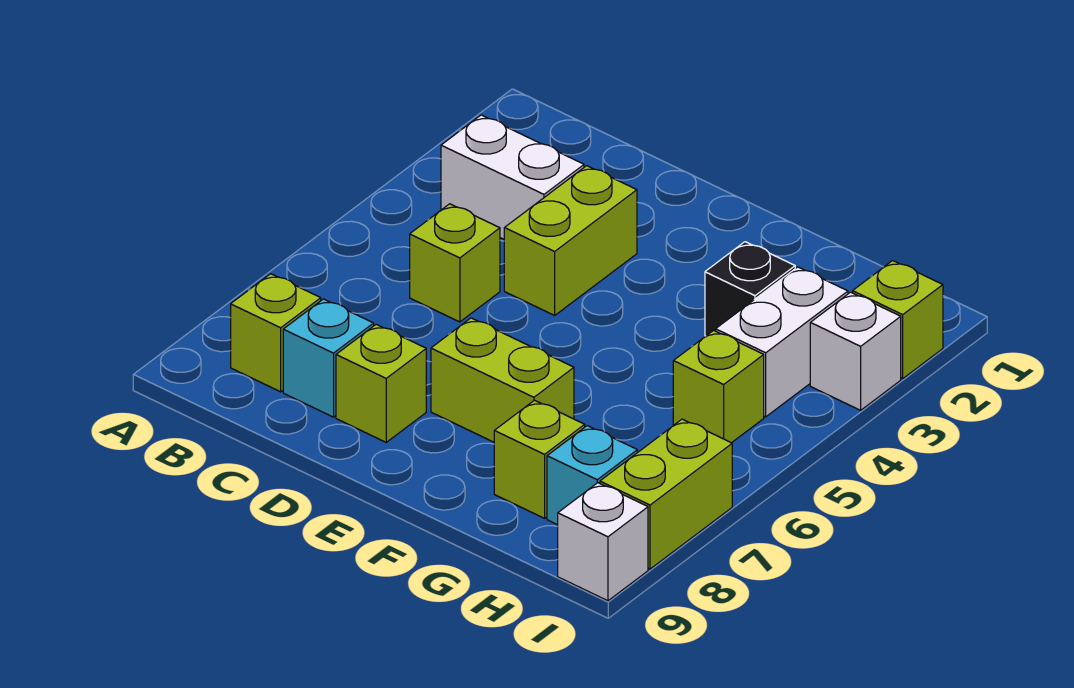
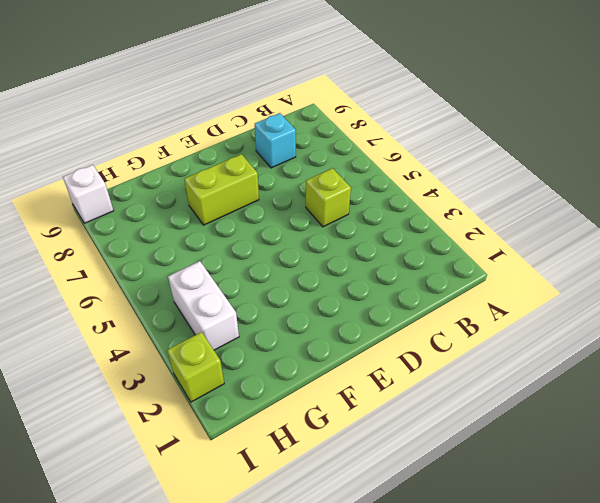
none -> white 1x2 brick [441,115,584,239]
none -> lime 1x1 brick [231,274,321,392]
none -> lime 1x2 brick [504,166,637,315]

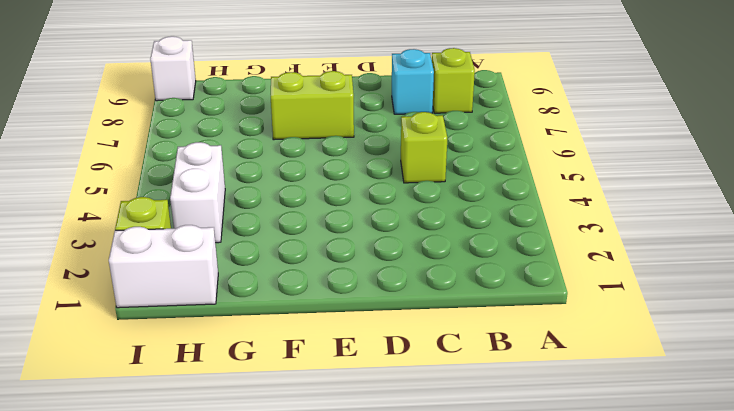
white 1x2 brick [109,225,218,308] -> white 1x2 brick moved to [441,115,584,239]
none -> lime 1x2 brick [504,166,637,315]
none -> lime 1x1 brick [336,324,426,442]
none -> black 1x1 brick [705,242,795,336]

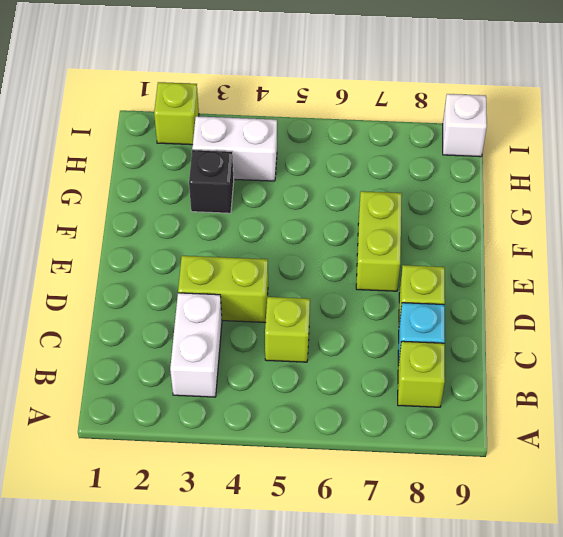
none -> lime 1x1 brick [494,400,585,518]
none -> lime 1x1 brick [673,330,764,443]
none -> cyan 1x1 brick [547,426,637,525]

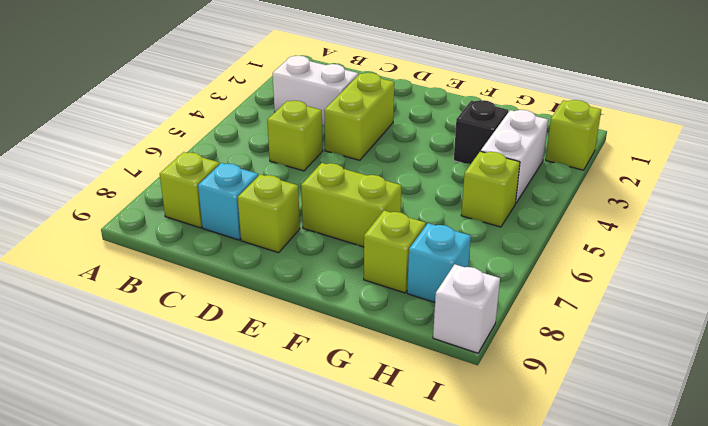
none -> white 1x1 brick [810,292,901,410]
none -> lime 1x2 brick [600,419,732,569]

